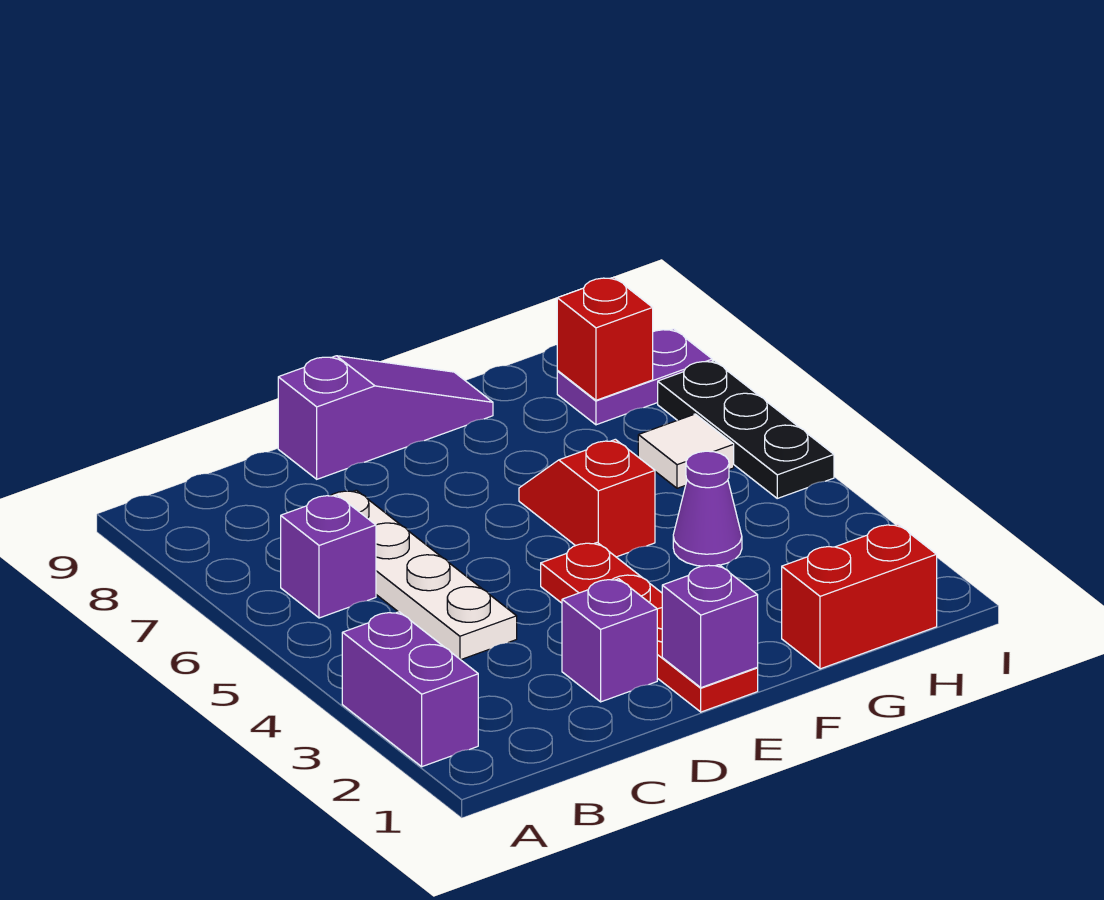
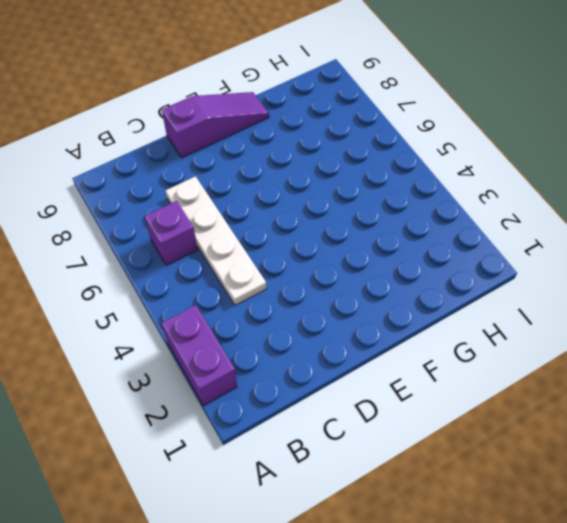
none -> purple 1x1 brick [562,579,657,702]
none -> red 1x4 plate [541,542,758,712]
none -> red 1x2 slope [519,439,655,557]

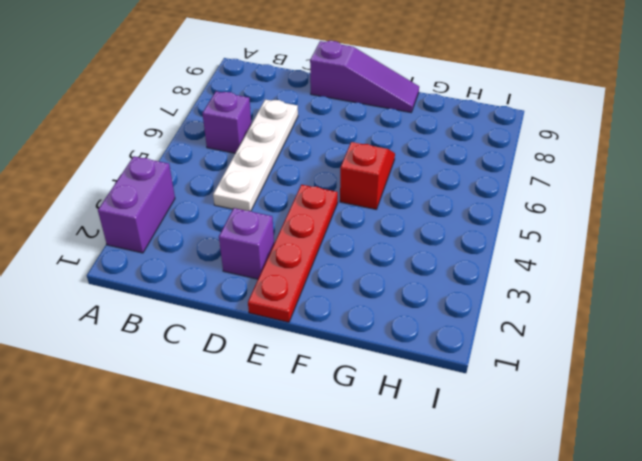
none -> red 1x2 brick [782,524,937,669]
none -> purple 1x1 cone [673,451,742,566]
none -> white 1x1 tile [638,414,734,488]

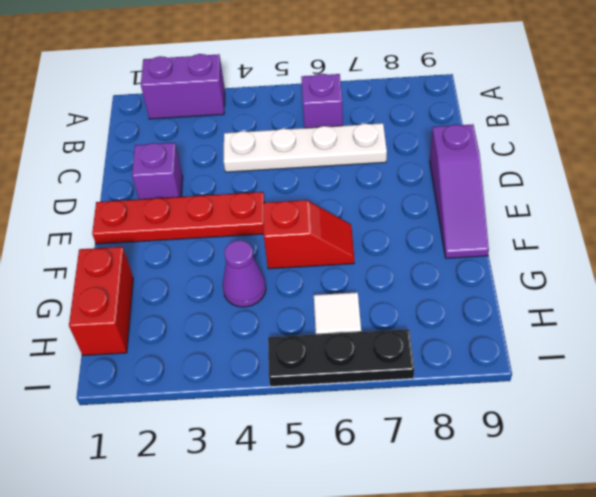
none -> purple 1x2 plate [557,329,712,425]
none -> purple 1x1 brick [662,565,758,688]
none -> red 1x1 brick [557,277,653,400]

